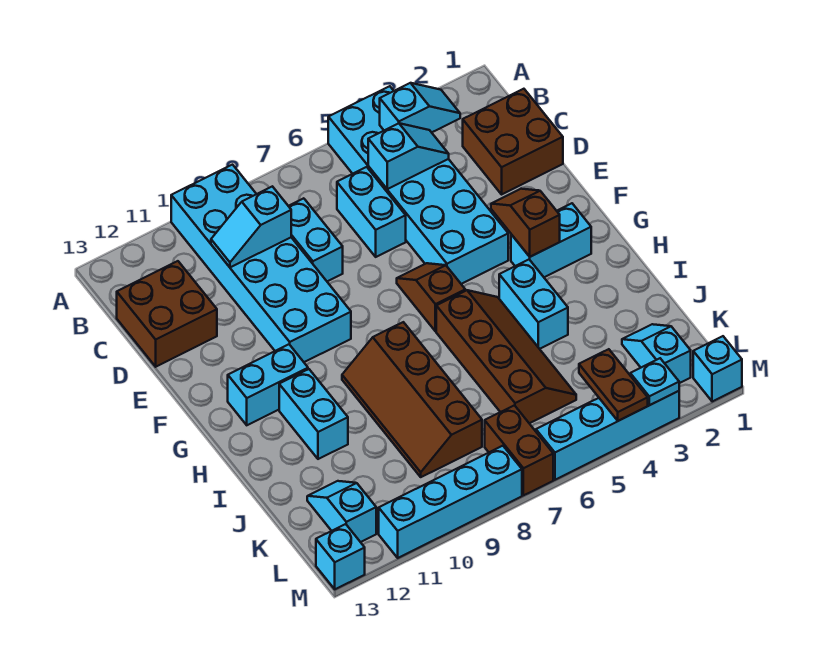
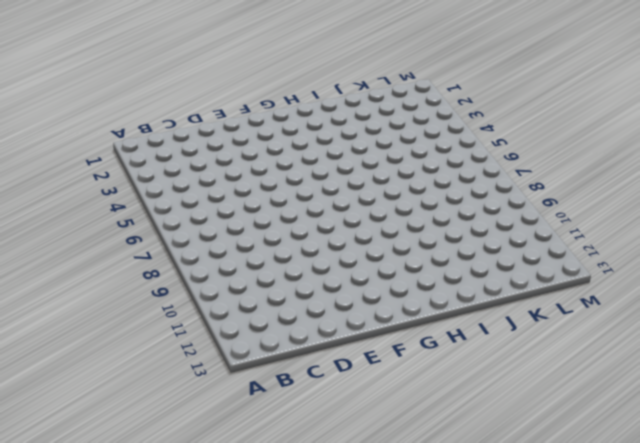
none -> cyan 2x6 brick [328,86,508,284]
none -> cyan 2x6 brick [171,165,351,362]
none -> brown 2x2 brick [463,89,563,194]

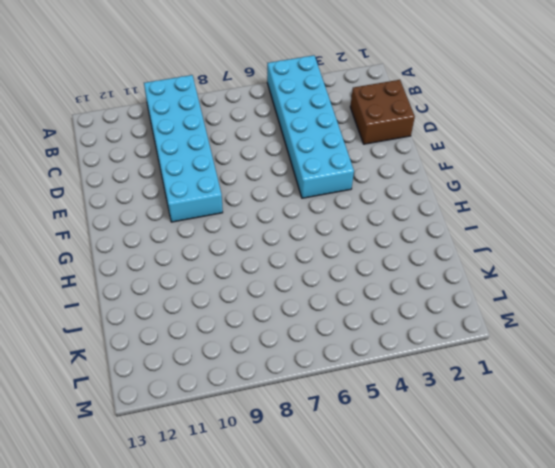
none -> cyan 1x2 brick [337,167,406,257]
none -> cyan 1x2 brick [289,198,343,281]
none -> brown 2x2 brick [117,261,217,367]

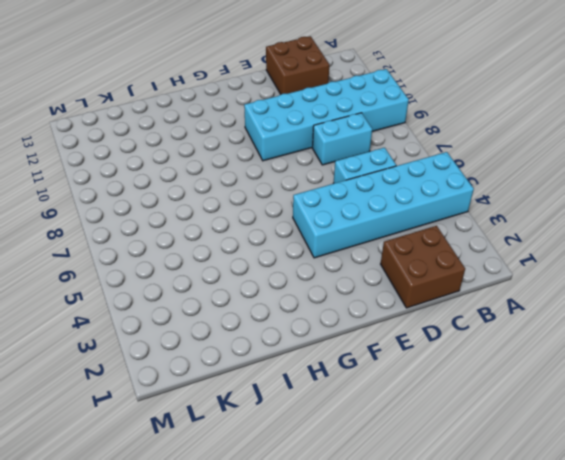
none -> brown 1x2 slope [397,263,465,331]
none -> cyan 1x2 brick [511,203,591,277]
none -> cyan 1x2 brick [228,344,308,425]

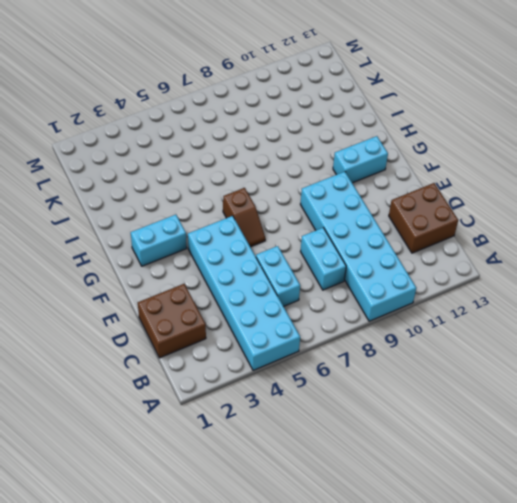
none -> cyan 1x2 brick [499,260,568,349]
none -> brown 2x4 slope [436,290,576,423]
none -> brown 2x4 slope [342,322,482,477]

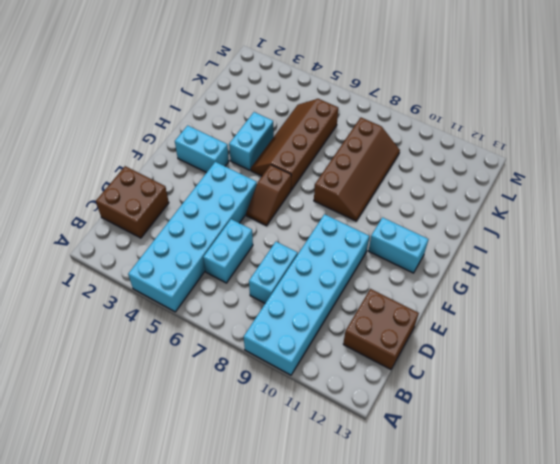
none -> cyan 1x2 brick [279,369,348,459]
none -> cyan 1x2 slope [622,324,691,383]
none -> cyan 1x2 slope [307,481,376,542]

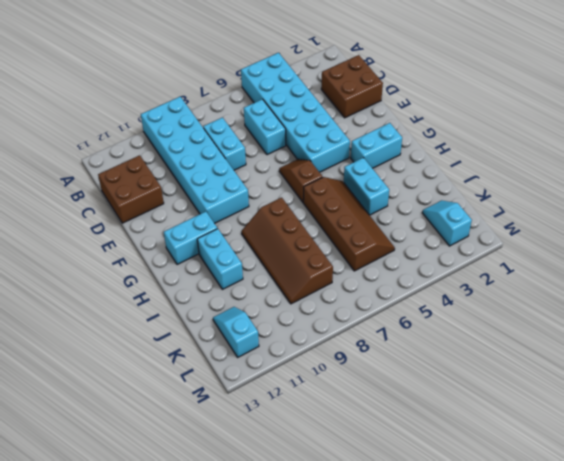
none -> brown 1x2 brick [485,405,553,495]
none -> cyan 1x1 brick [693,336,742,402]
none -> cyan 1x4 brick [536,391,679,480]

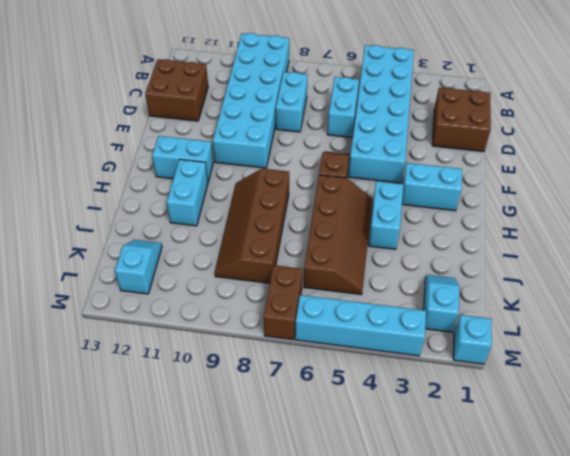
none -> cyan 1x4 brick [379,446,522,558]
none -> cyan 1x1 brick [316,524,365,589]
none -> cyan 1x2 slope [380,83,460,132]

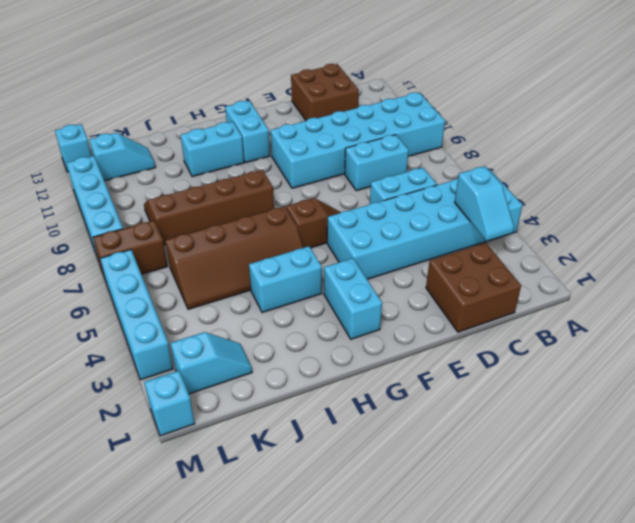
none -> cyan 1x2 slope [368,123,449,189]
none -> cyan 1x2 slope [211,186,291,267]
none -> brown 1x2 slope [491,189,560,257]

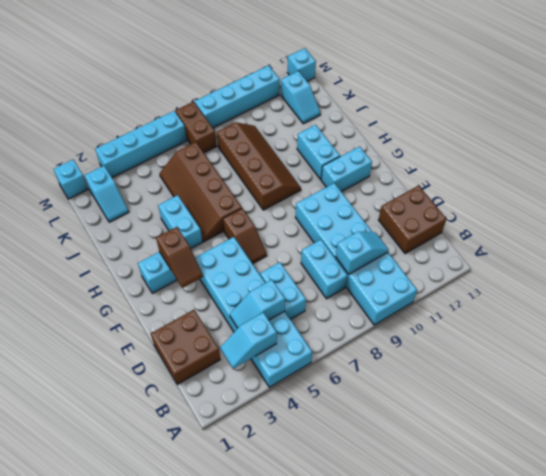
none -> brown 1x2 plate [579,349,648,421]
none -> cyan 1x1 plate [630,358,679,405]

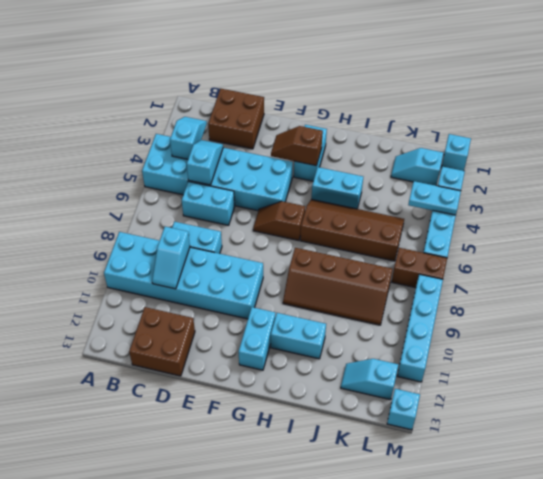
cyan 1x2 plate [408,181,461,215] -> brown 1x2 plate [579,349,648,421]

